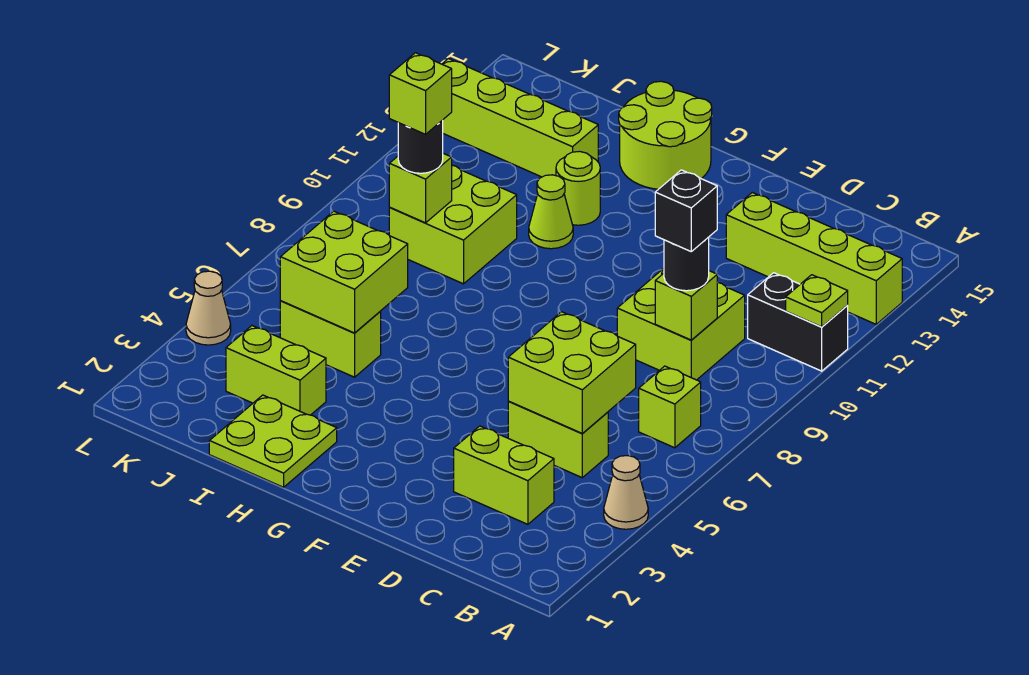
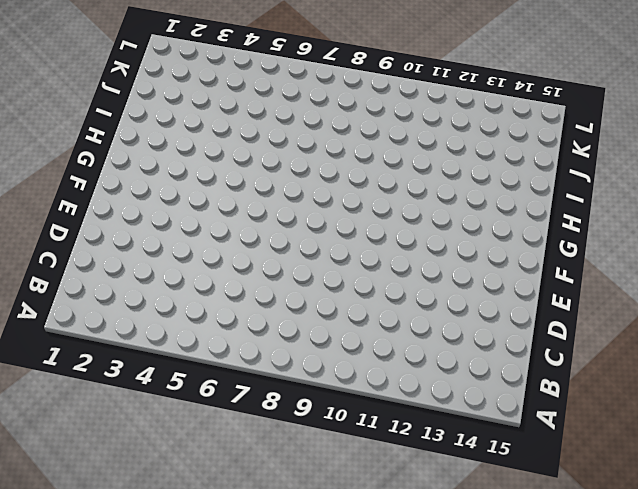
none -> tan 1x1 cone [604,456,648,529]
none -> black 1x2 brick [748,273,848,371]
none -> lime 1x4 brick [726,193,902,324]

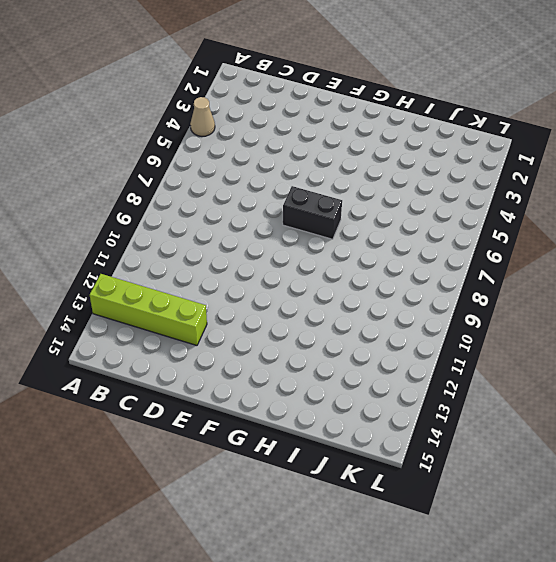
black 1x2 brick [283,186,342,239] -> black 1x2 brick moved to [748,273,848,371]
none -> lime 1x1 brick [639,366,701,448]
none -> lime 1x2 brick [454,426,554,524]
none -> lime 1x2 brick [508,402,608,478]

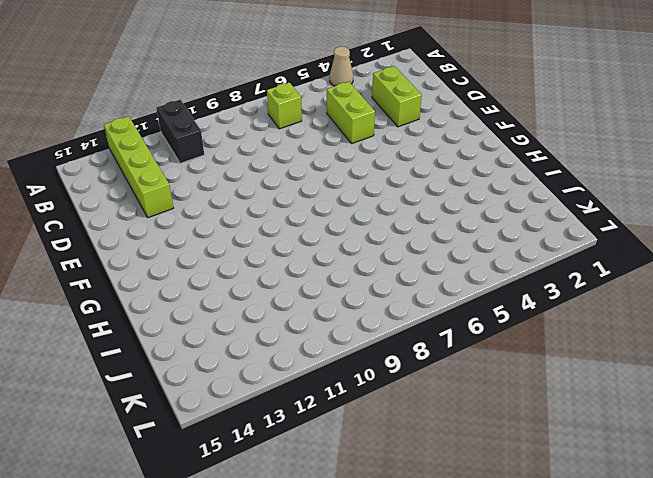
none -> lime 2x2 brick [617,268,745,380]
none -> lime 2x2 round brick [619,81,712,189]
none -> lime 2x2 plate [209,395,337,487]

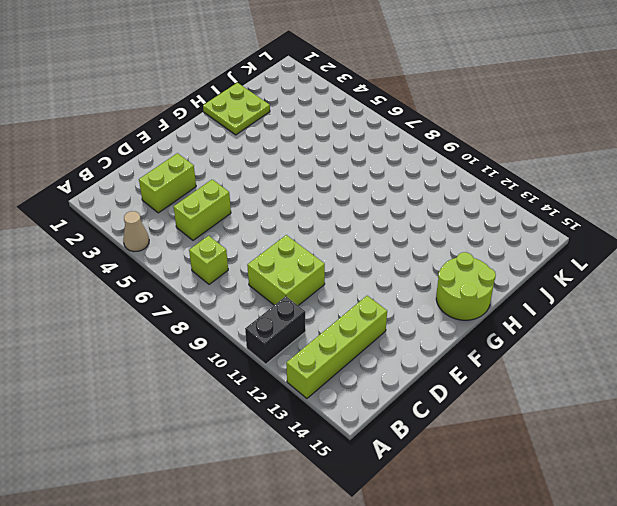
none -> lime 1x1 cone [529,175,573,249]
none -> lime 1x1 round brick [556,151,600,225]
none -> lime 1x2 brick [226,326,326,415]

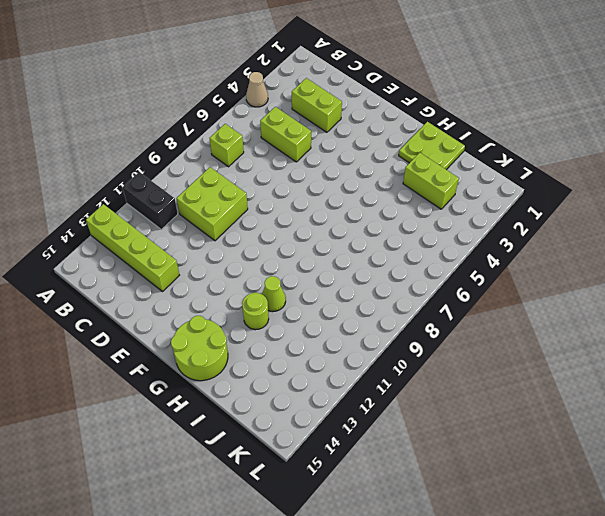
none -> lime 1x2 brick [280,301,381,377]
none -> lime 2x2 brick [389,165,517,284]
none -> lime 1x4 brick [442,59,598,177]

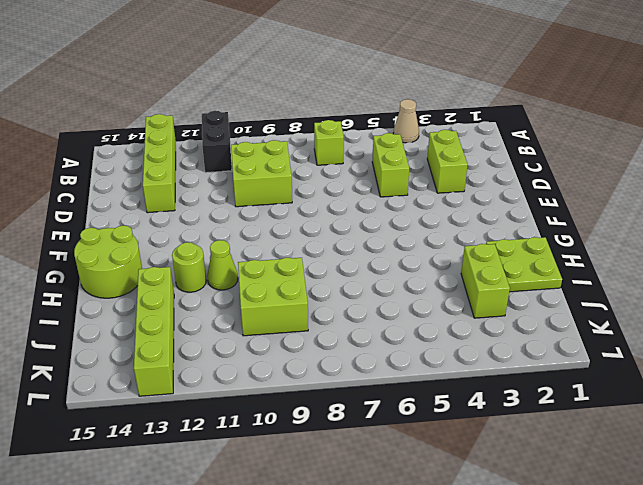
none -> lime 1x2 brick [280,301,381,377]
none -> tan 1x1 cone [186,271,231,345]
none -> lime 1x1 plate [786,275,848,327]

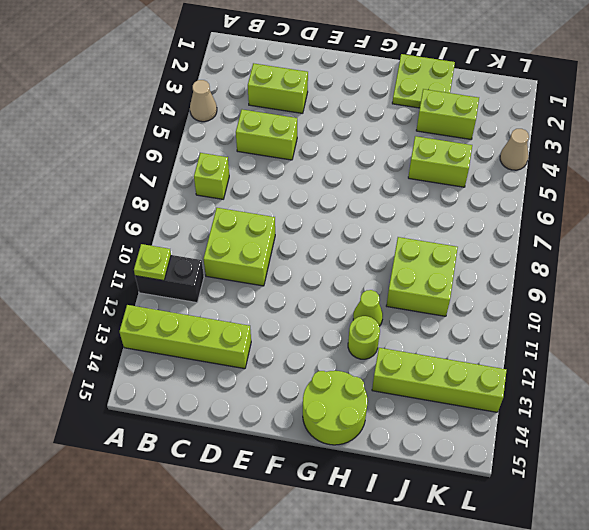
none -> lime 2x2 brick [508,312,636,434]
none -> lime 1x1 brick [655,271,717,340]
none -> lime 2x2 brick [280,211,408,333]

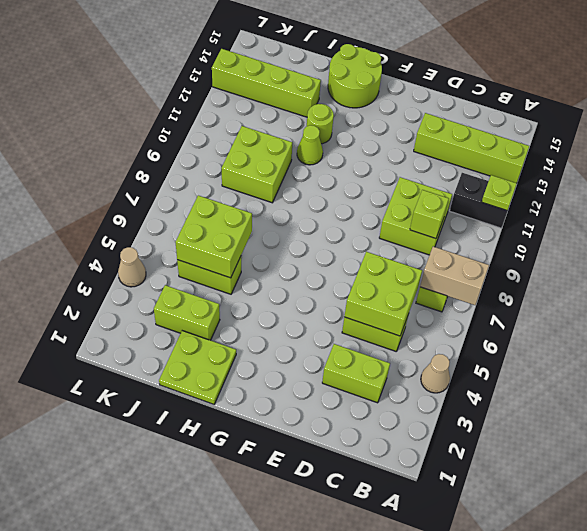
tan 1x2 brick [420,247,489,305] -> none
none -> lime 1x1 brick [389,153,452,223]
none -> black 1x1 round brick [664,237,709,291]
none -> black 1x1 round brick [398,120,443,173]

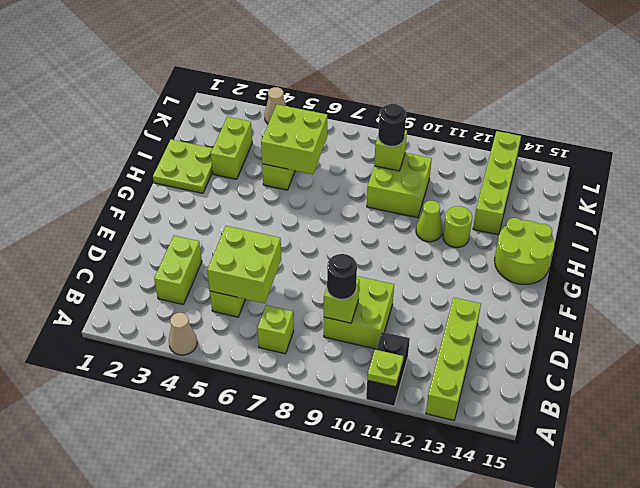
none -> black 1x1 brick [655,170,717,251]
none -> lime 1x1 brick [389,53,452,134]

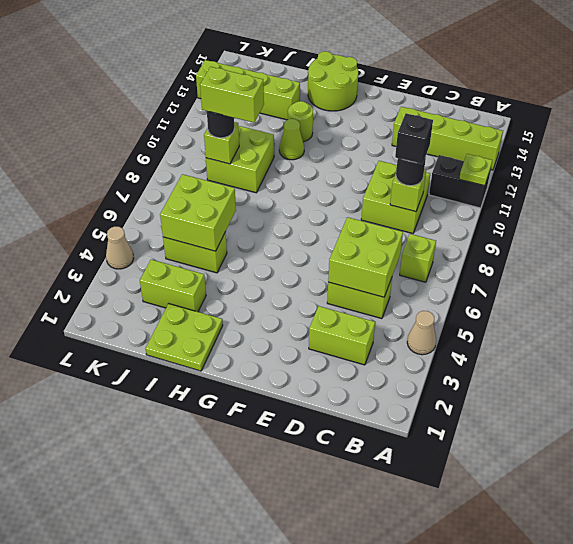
lime 1x2 brick [200,67,264,123] -> lime 1x1 brick [389,53,452,134]

